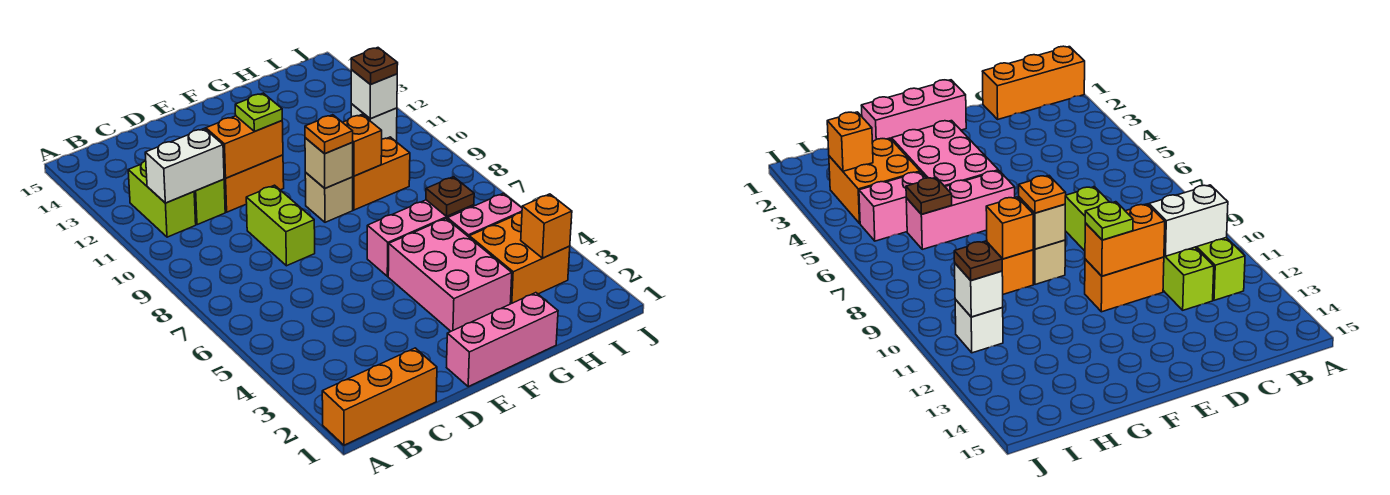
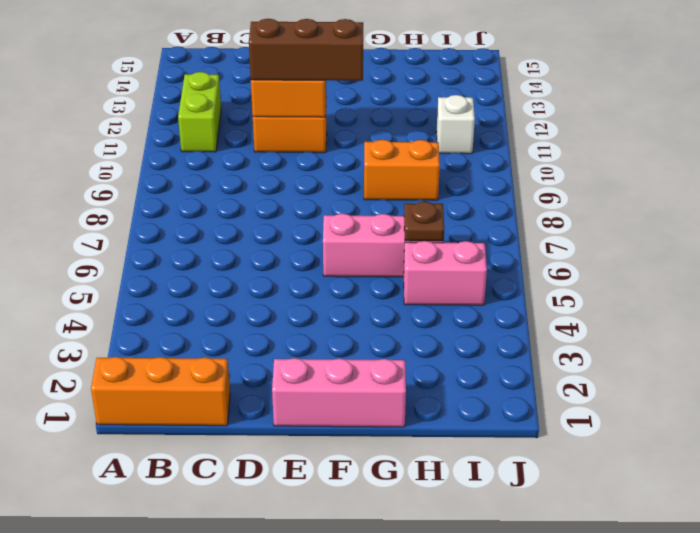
brown 1x3 brick [249,19,363,81] -> lime 1x1 plate [235,93,282,131]
none -> lime 1x2 brick [194,179,225,225]
none -> lime 1x2 brick [246,185,315,266]
none -> pink 2x3 brick [388,219,512,331]

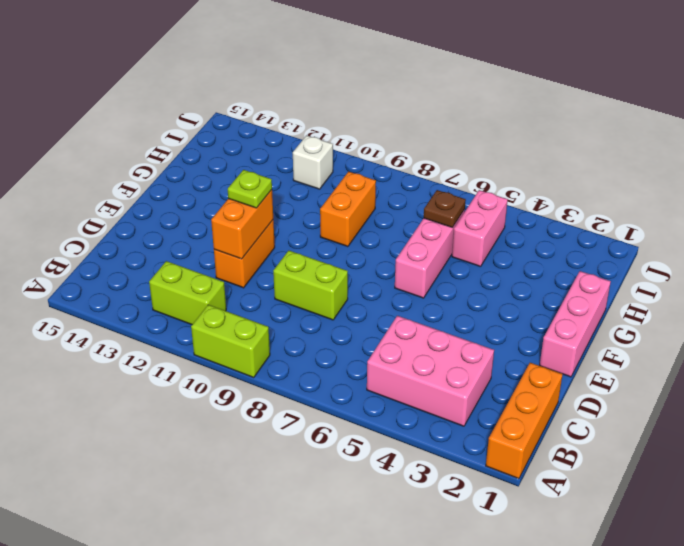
lime 1x2 brick [191,305,270,378] -> lime 1x2 brick moved to [194,179,225,225]
pink 2x3 brick [367,316,494,426] -> pink 2x3 brick moved to [388,219,512,331]
none -> tan 1x1 brick [305,173,353,222]
none -> orange 2x2 brick [469,213,570,304]
none -> white 1x2 brick [145,128,224,203]

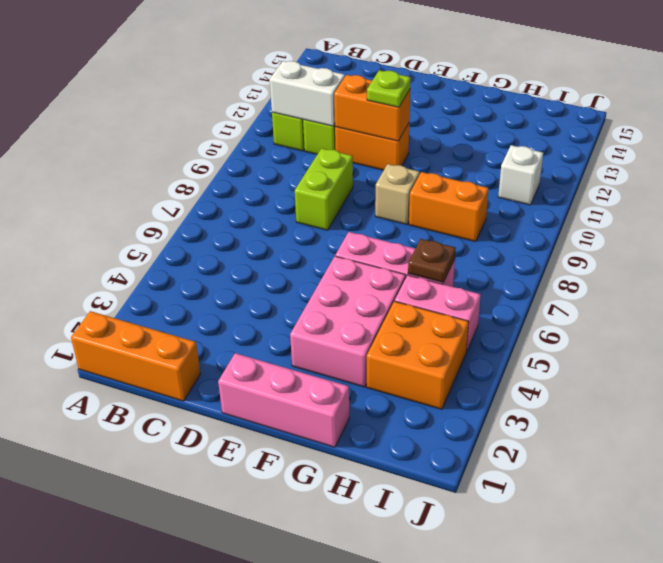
none -> tan 1x1 brick [305,138,353,188]
none -> orange 1x1 brick [343,115,382,176]
none -> orange 1x1 brick [521,194,572,258]

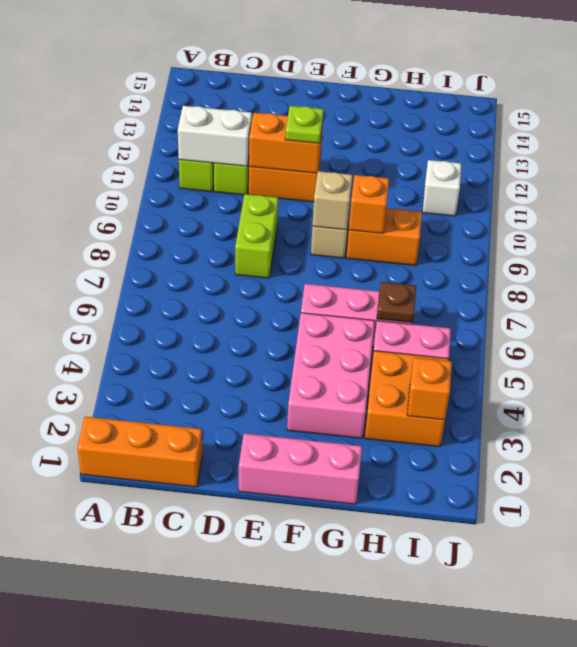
none -> white 1x1 brick [351,70,397,119]
none -> orange 1x1 plate [305,115,353,154]
none -> brown 1x1 plate [351,48,398,85]

